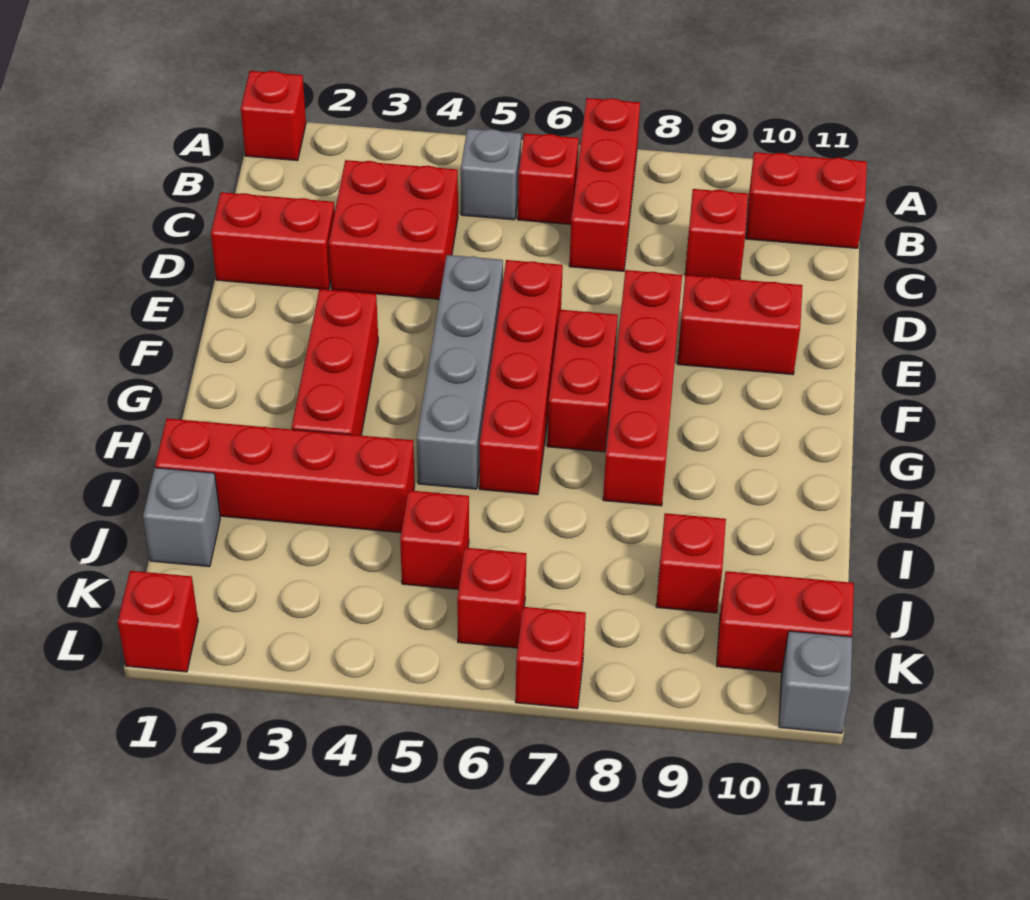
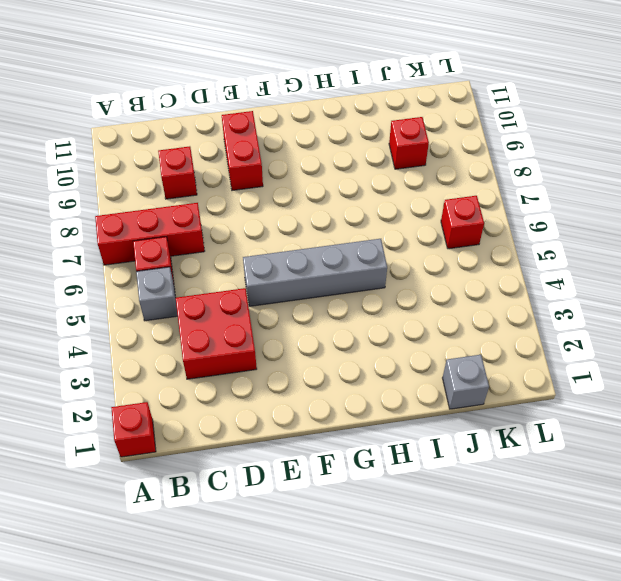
none -> red 1x2 brick [746,152,867,248]
none -> red 1x2 brick [211,192,335,290]
none -> red 1x4 brick [479,260,563,495]

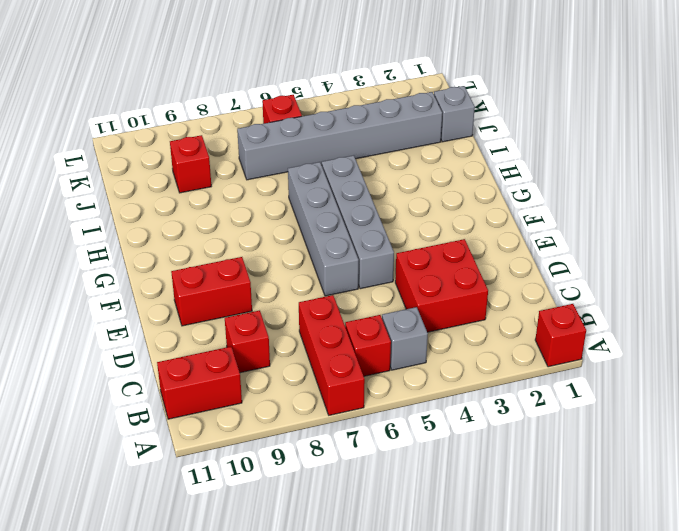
grey 1x4 brick [288,162,359,296] -> red 1x4 brick [479,260,563,495]
grey 1x6 brick [237,92,442,180] -> red 1x1 brick [400,490,469,589]
none -> red 1x2 brick [211,192,335,290]
none -> red 1x4 brick [603,270,682,506]
none -> red 1x3 brick [292,289,378,436]

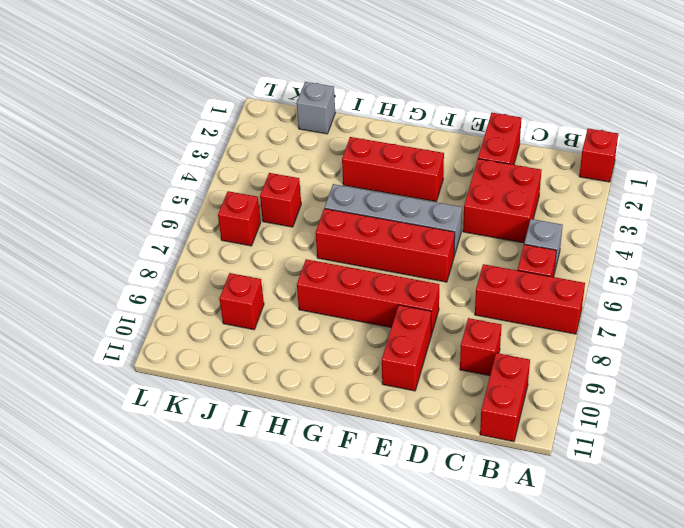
none -> red 1x2 brick [547,310,618,452]
none -> red 1x4 brick [155,418,415,533]
none -> red 1x2 brick [717,571,854,673]

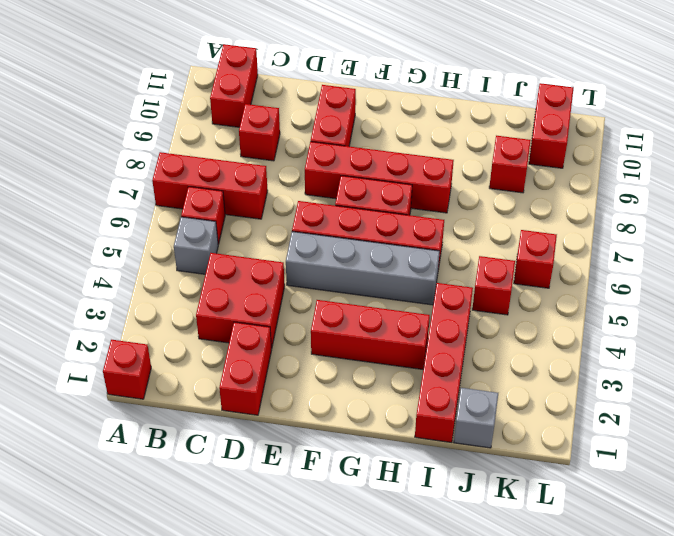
none -> red 1x1 brick [118,571,198,672]
none -> red 1x1 brick [516,607,586,709]
none -> grey 1x1 brick [779,631,852,733]

